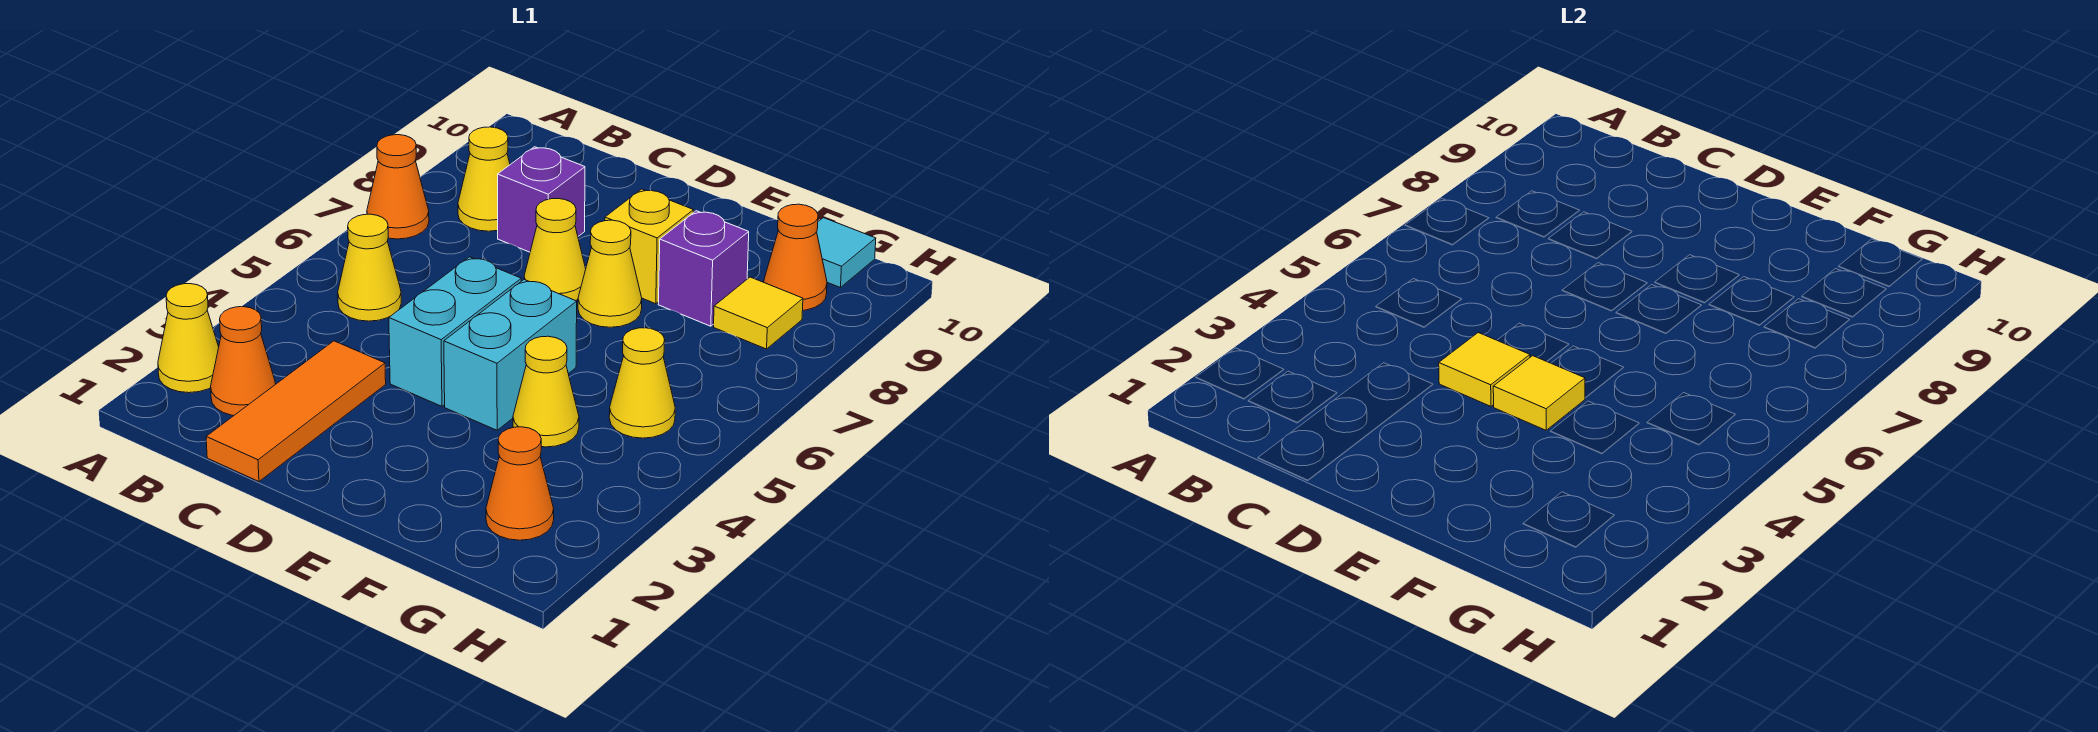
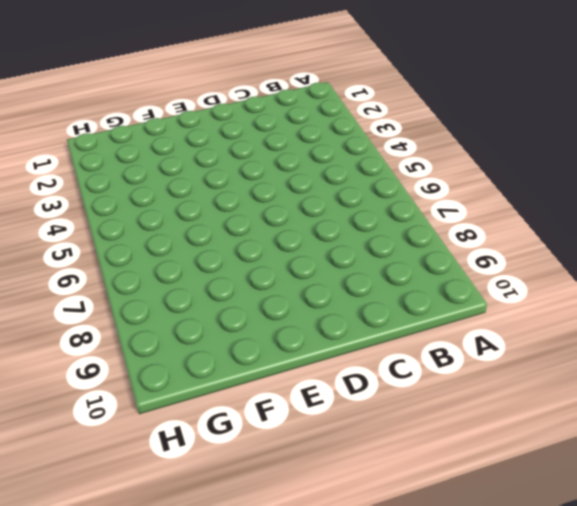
none -> yellow 1x1 cone [158,284,219,393]
none -> orange 1x1 cone [367,135,429,239]
none -> orange 1x1 cone [211,307,276,416]

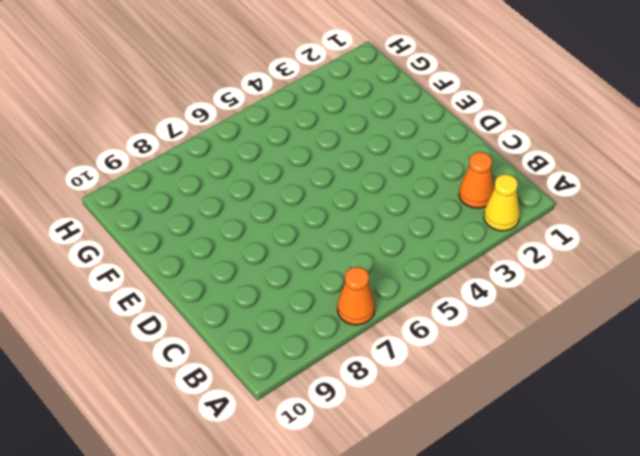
none -> yellow 1x1 cone [338,214,401,321]
none -> yellow 1x1 cone [458,127,510,231]
none -> orange 1x3 tile [206,341,386,482]

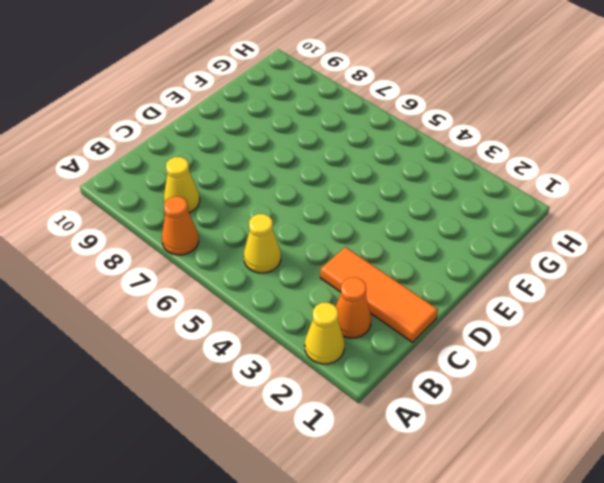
none -> purple 1x1 brick [498,147,585,252]
none -> cyan 1x2 brick [389,257,521,406]
none -> yellow 1x1 cone [524,199,586,301]

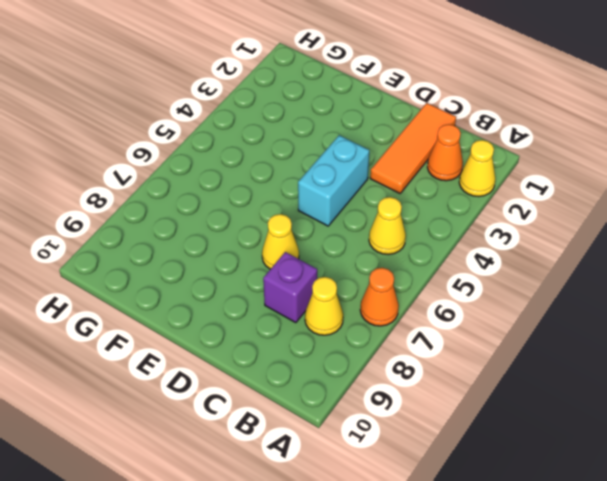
none -> cyan 1x2 brick [444,280,577,430]
none -> yellow 1x1 cone [578,220,642,327]
none -> yellow 1x1 brick [605,189,693,304]

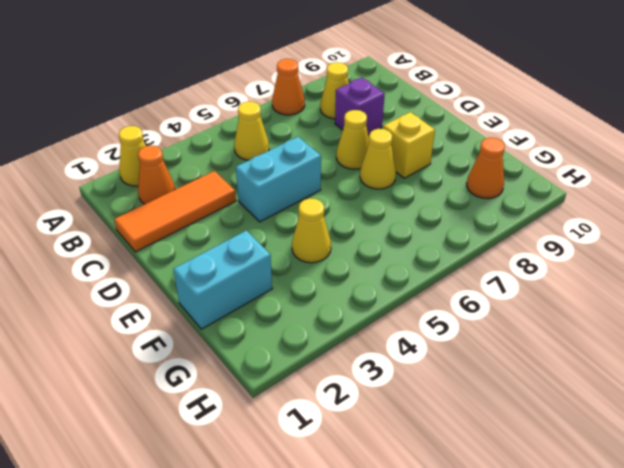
cyan 1x2 brick [173,230,272,329] -> cyan 1x2 brick moved to [444,280,577,430]
none -> purple 1x1 brick [658,211,749,326]
none -> orange 1x1 cone [486,427,554,540]
none -> yellow 1x1 cone [609,328,675,438]

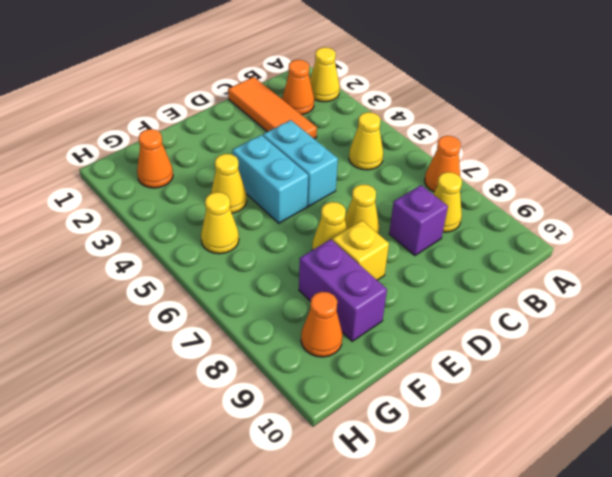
purple 1x2 brick [299,239,387,341] -> purple 1x1 brick [658,211,749,326]
none -> yellow 1x1 tile [714,277,803,349]
none -> cyan 1x1 tile [817,218,876,288]
none -> yellow 1x1 tile [1439,333,1530,406]

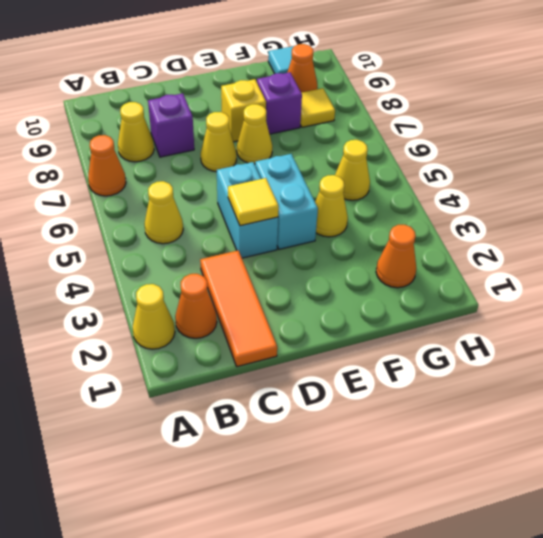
none -> yellow 1x1 tile [1493,356,1585,430]

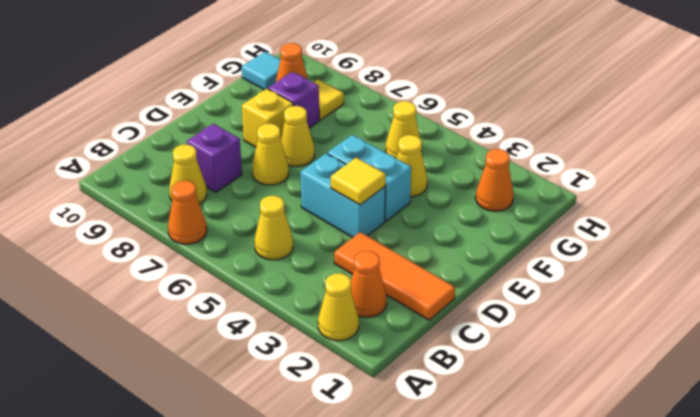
none -> yellow 1x1 tile [1493,356,1585,430]

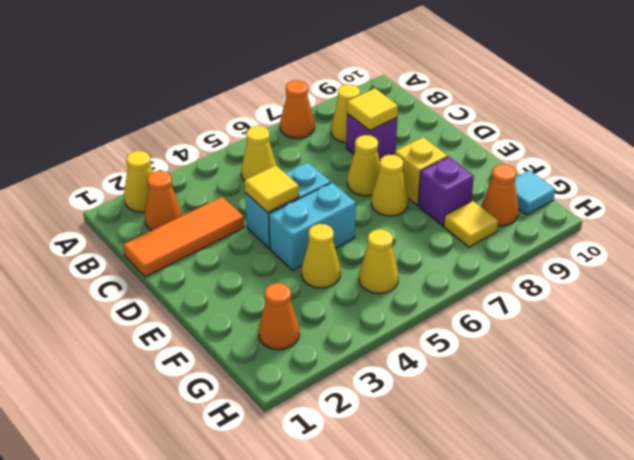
yellow 1x1 tile [347,88,398,131] -> yellow 1x1 tile moved to [1493,356,1585,430]

